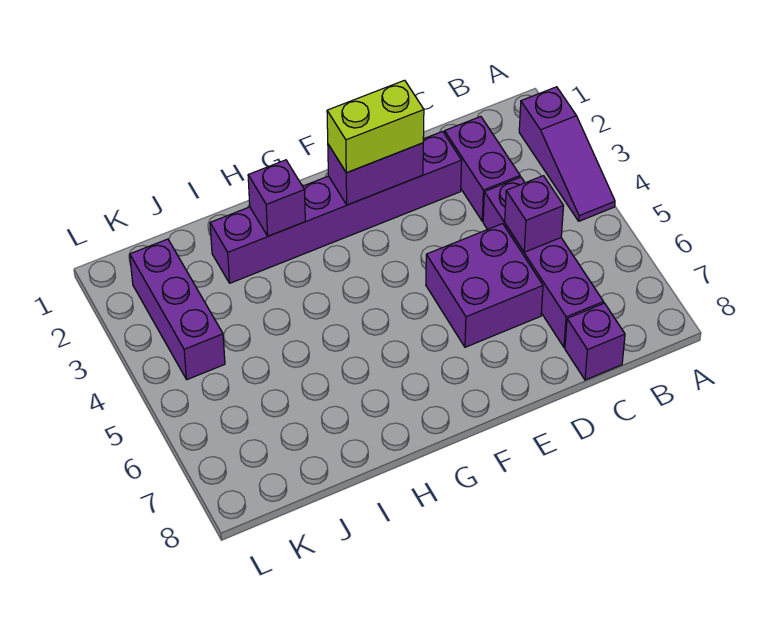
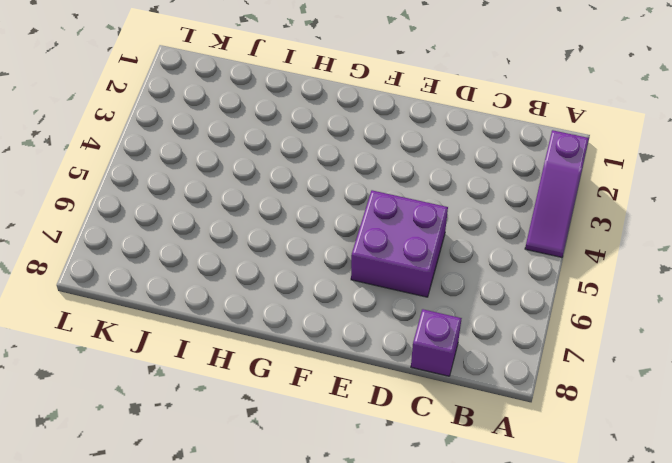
none -> purple 1x2 brick [445,117,520,221]
none -> purple 1x4 brick [483,177,603,347]

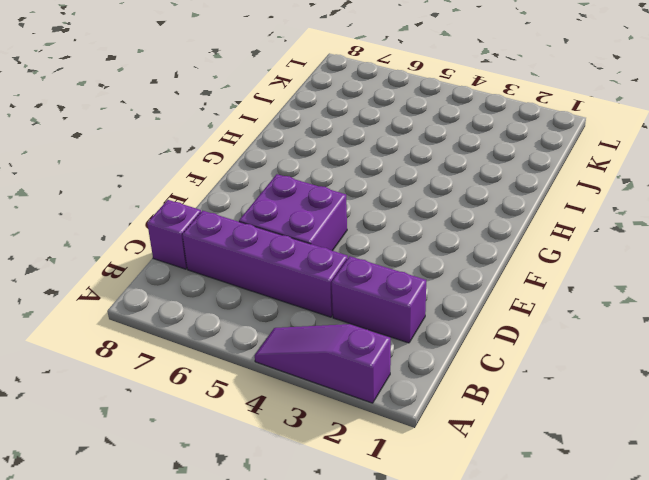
none -> purple 1x6 brick [210,131,462,283]
none -> purple 1x3 brick [130,239,225,380]

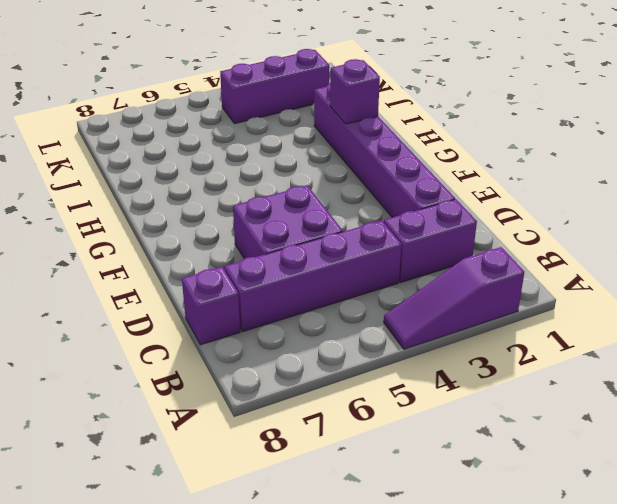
none -> purple 1x1 brick [505,176,563,252]
none -> purple 1x2 brick [328,143,423,205]

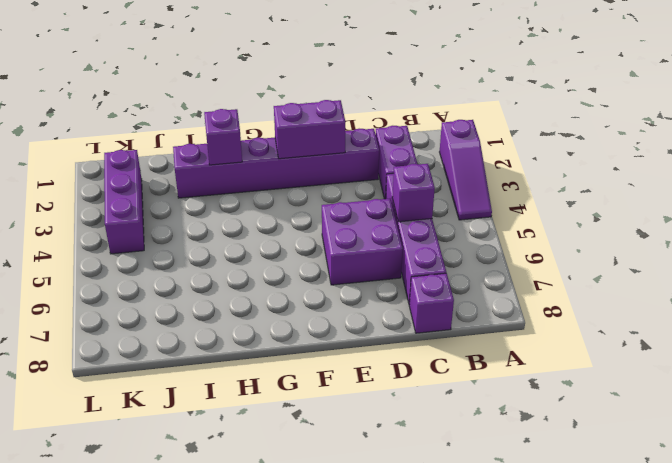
none -> lime 1x2 brick [327,80,424,173]

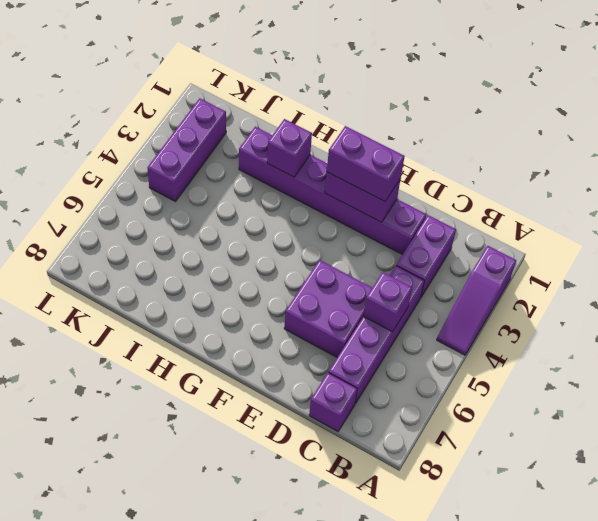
purple 1x2 brick [327,126,405,202] -> lime 1x2 brick [327,80,424,173]

